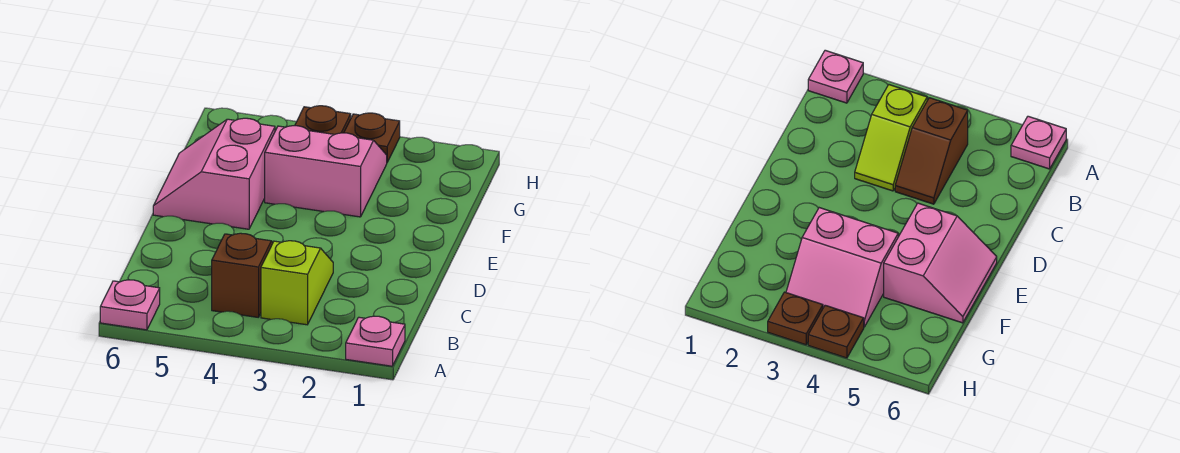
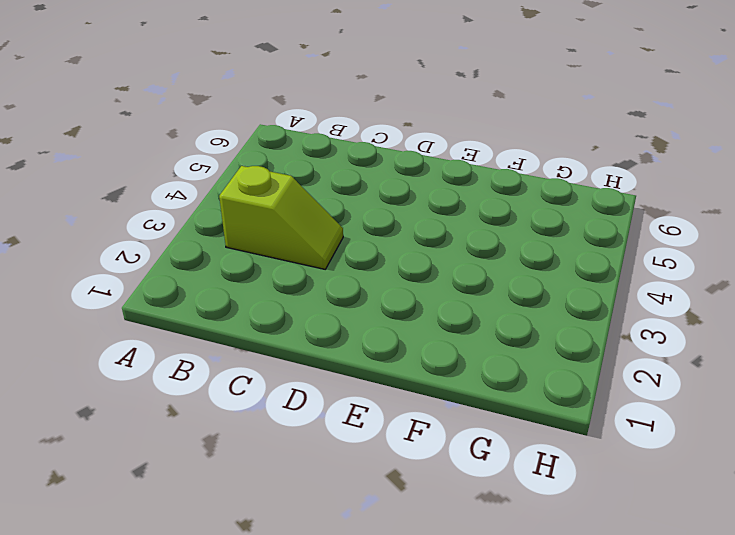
none -> pink 1x1 plate [346,316,405,366]
none -> pink 1x1 plate [100,280,160,330]

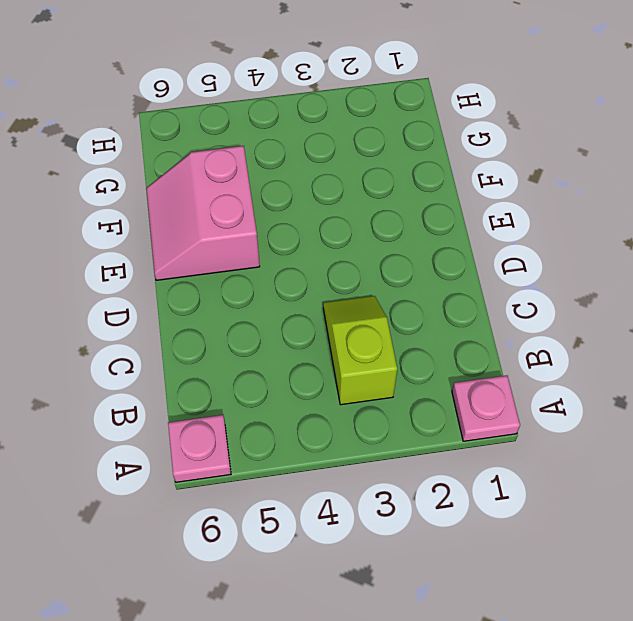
none -> brown 1x2 slope [212,233,273,317]
none -> pink 2x2 slope [265,126,387,217]

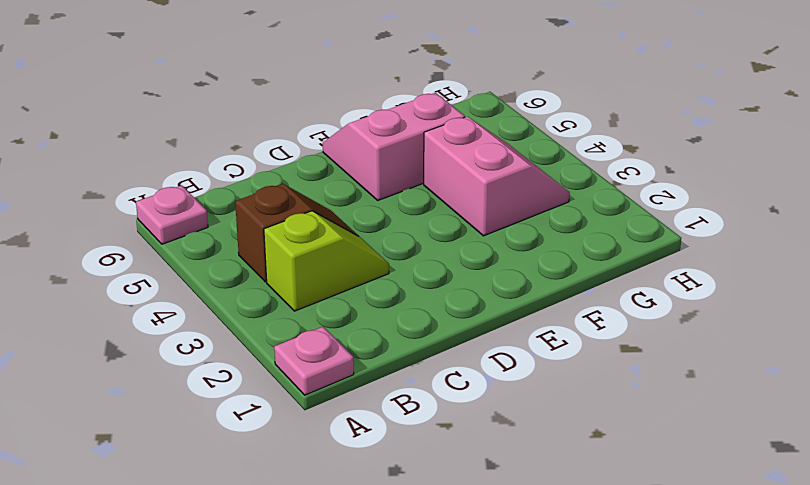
none -> brown 1x1 plate [344,113,400,162]
none -> brown 1x1 plate [295,106,351,134]

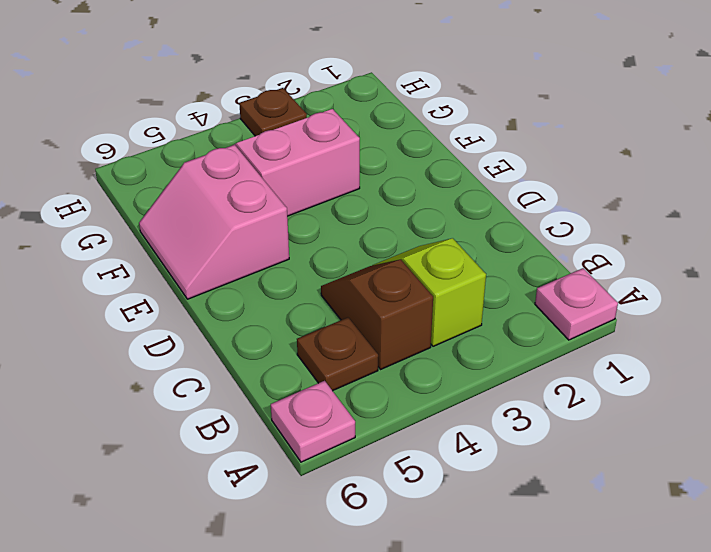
brown 1x1 plate [297,317,378,391] -> brown 1x1 plate moved to [295,106,351,134]

